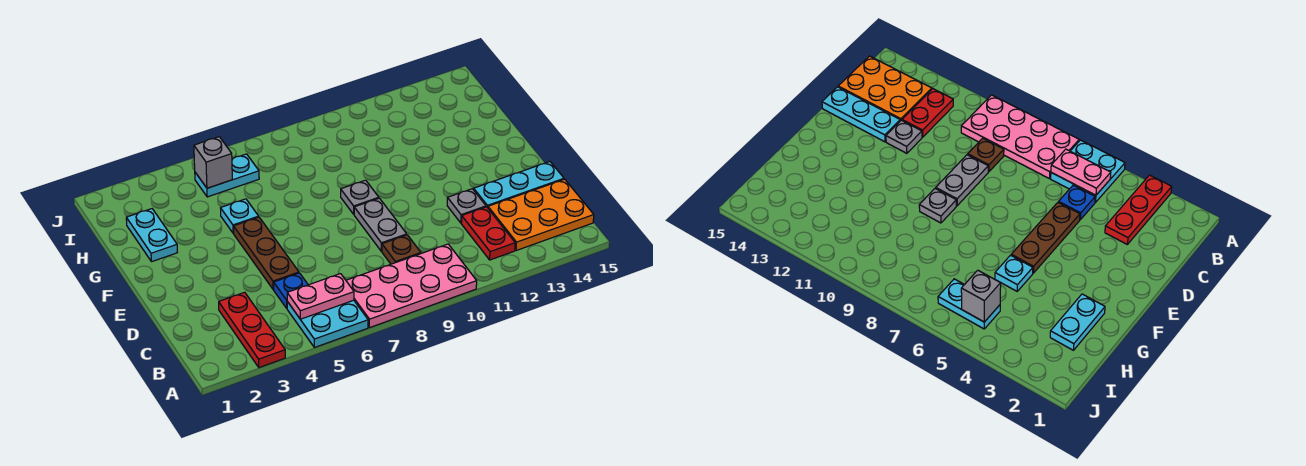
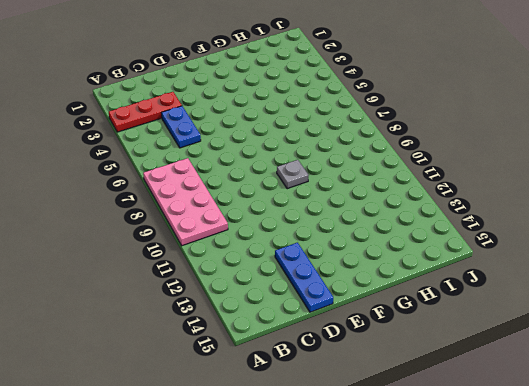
blue 1x2 plate [161,106,201,148] -> blue 1x1 plate [274,273,308,308]
blue 1x3 plate [275,243,333,312] -> cyan 1x3 plate [474,162,564,208]
none -> cyan 2x2 plate [287,300,368,347]
none -> red 1x2 plate [461,207,515,260]
none -> orange 2x3 plate [488,179,594,251]

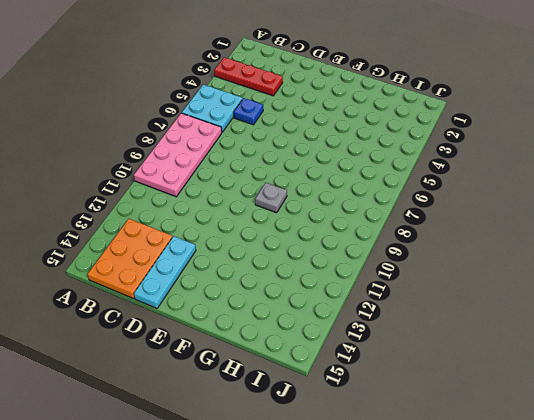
none -> red 1x2 plate [461,207,515,260]
none -> brown 1x1 plate [382,235,421,264]
none -> brown 1x3 plate [234,217,299,289]

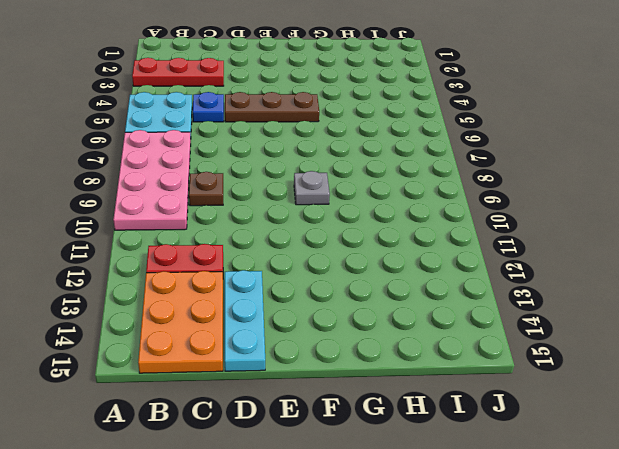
none -> grey 1x2 plate [354,198,407,251]
none -> grey 1x1 plate [447,189,486,223]
none -> cyan 1x2 plate [126,209,177,262]

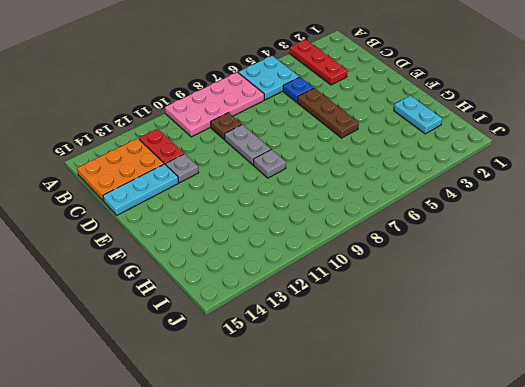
none -> cyan 1x1 plate [221,199,259,233]
none -> cyan 1x2 plate [195,154,259,197]
none -> pink 1x2 plate [287,274,354,319]

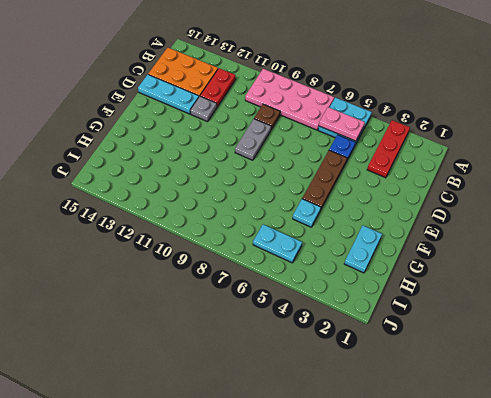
none -> grey 1x1 plate [341,180,379,214]
none -> grey 1x1 brick [194,137,232,188]

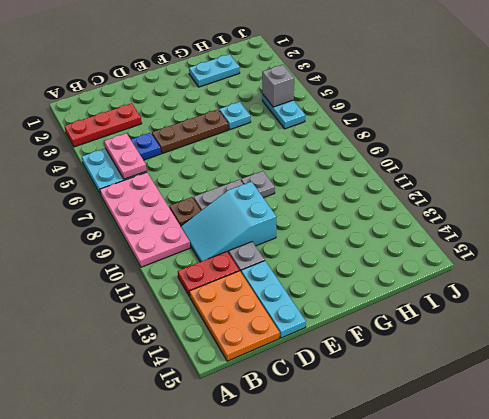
cyan 2x3 slope [181,182,276,262] -> none

